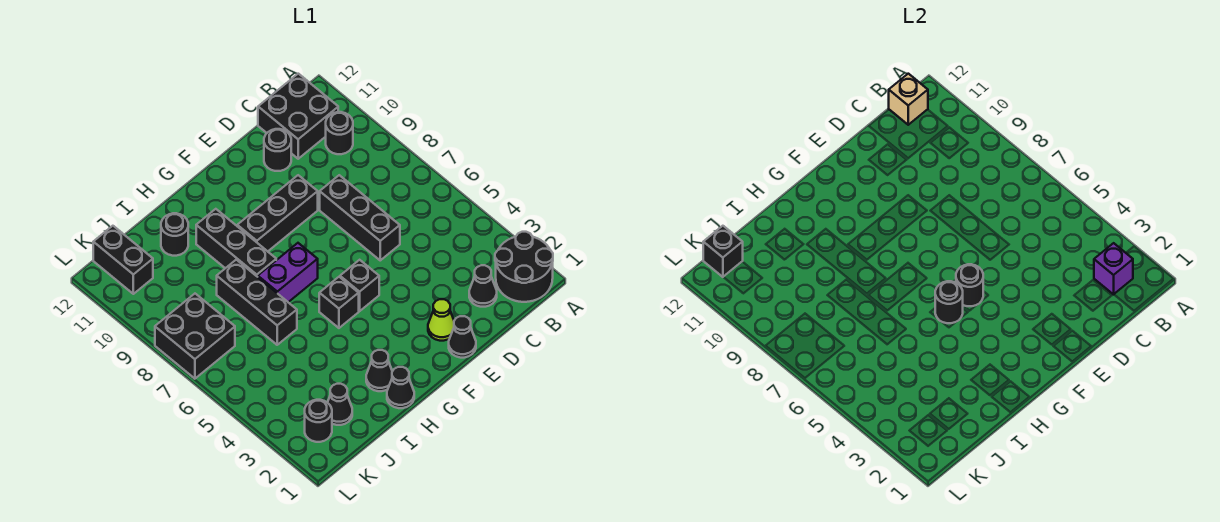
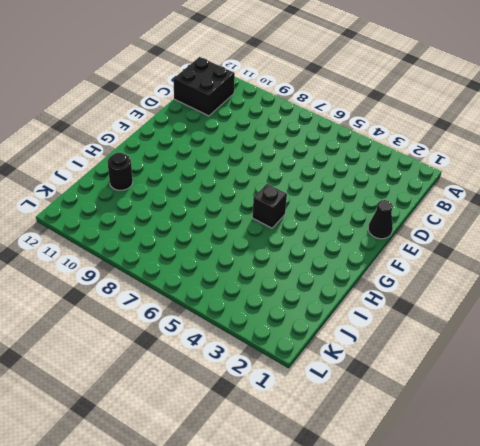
none -> black 2x2 round brick [495,232,553,302]
none -> black 1x1 round brick [326,112,353,154]
none -> black 1x1 cone [469,265,497,307]

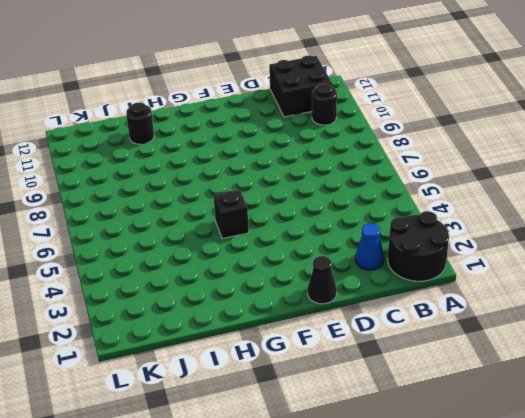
blue 1x1 cone [355,223,384,270] -> black 1x1 cone [469,265,497,307]
none -> black 1x3 brick [320,175,400,260]
none -> black 1x1 round brick [264,129,291,171]
none -> lime 1x1 cone [428,299,454,341]

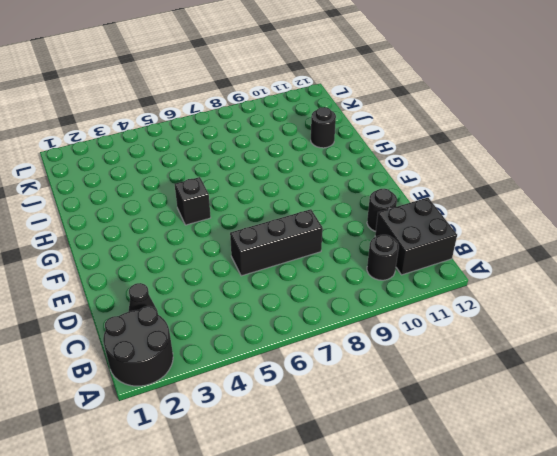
none -> black 1x1 cone [449,316,476,358]
none -> lime 1x1 cone [428,299,454,341]
none -> black 1x3 brick [237,175,318,251]

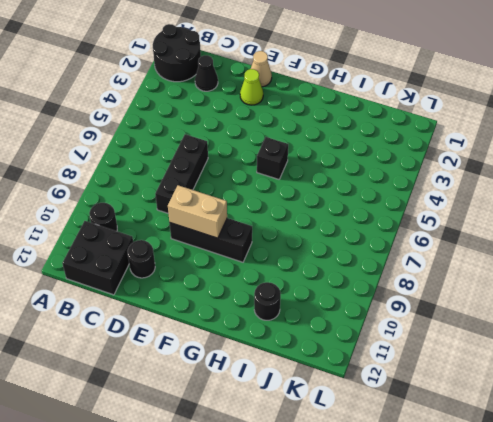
tan 1x1 cone [251,51,272,87] -> black 1x1 cone [449,316,476,358]
tan 1x2 brick [168,185,227,238] -> none
none -> black 1x1 brick [340,260,379,311]
none -> purple 1x2 brick [258,243,318,302]
none -> black 1x1 cone [387,367,414,408]

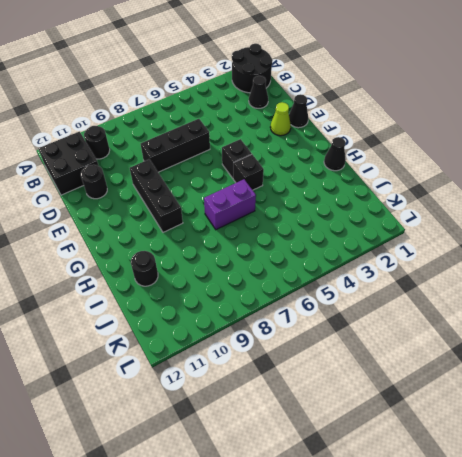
purple 1x2 brick [204,179,256,230] -> purple 1x2 brick turned to [258,243,318,302]
none -> black 1x1 cone [366,350,392,391]
none -> black 1x3 brick [196,209,276,277]
none -> black 1x3 brick [217,260,297,345]

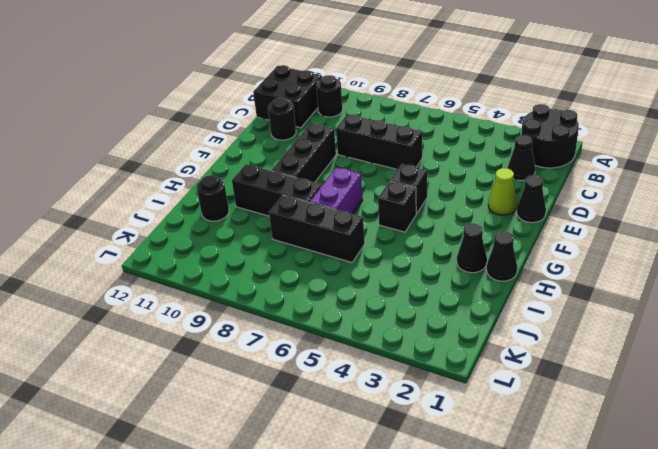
none -> black 1x1 cone [327,384,352,425]
none -> black 1x1 round brick [305,400,332,442]
none -> black 2x2 brick [155,294,235,379]

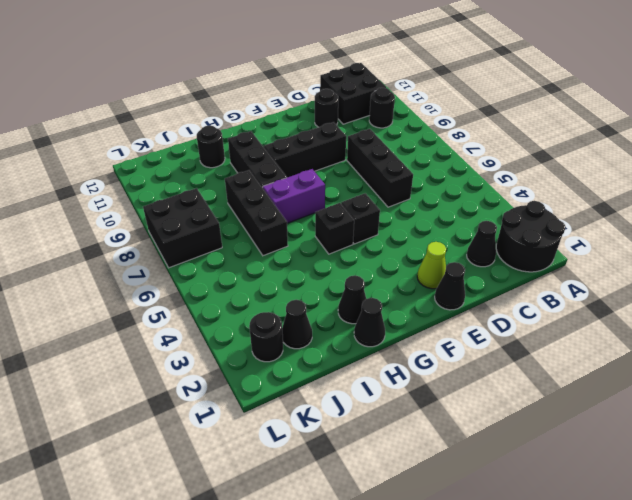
none -> black 1x2 brick [93,226,153,294]
none -> purple 1x1 brick [1094,243,1133,294]
none -> tan 1x1 brick [889,74,928,125]

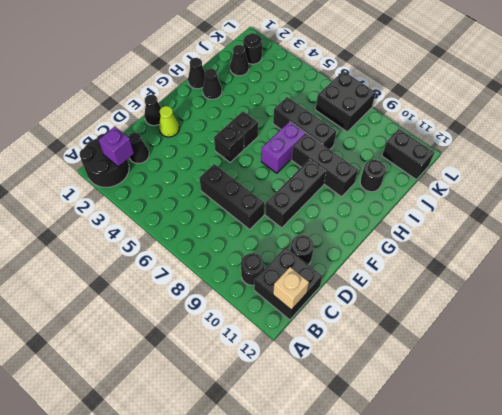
none -> black 1x1 round brick [956,264,983,306]
none -> black 1x1 round brick [935,281,963,323]
none -> black 1x1 brick [703,226,743,277]

